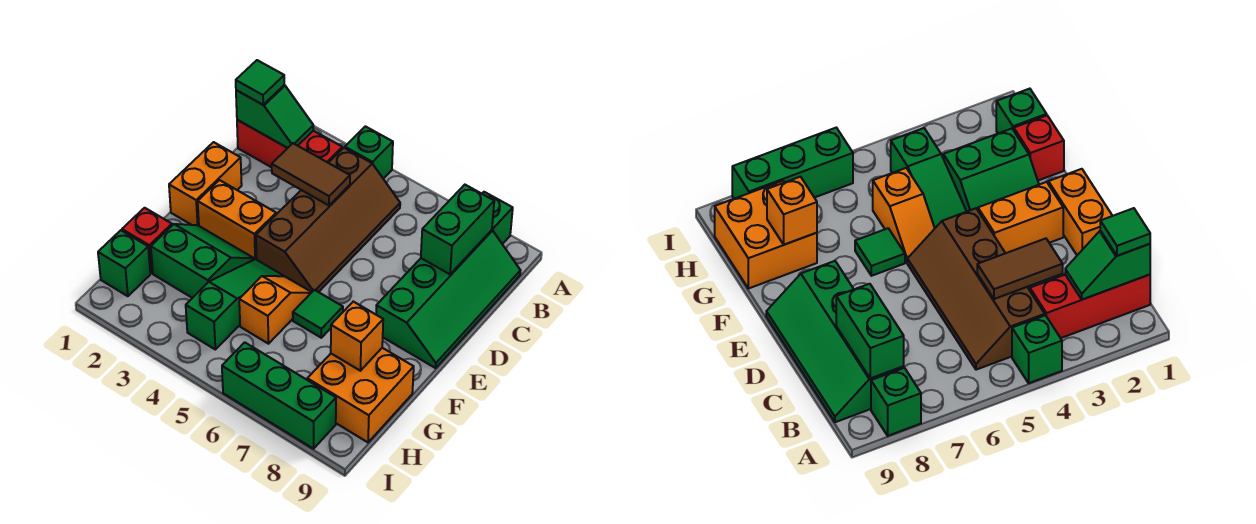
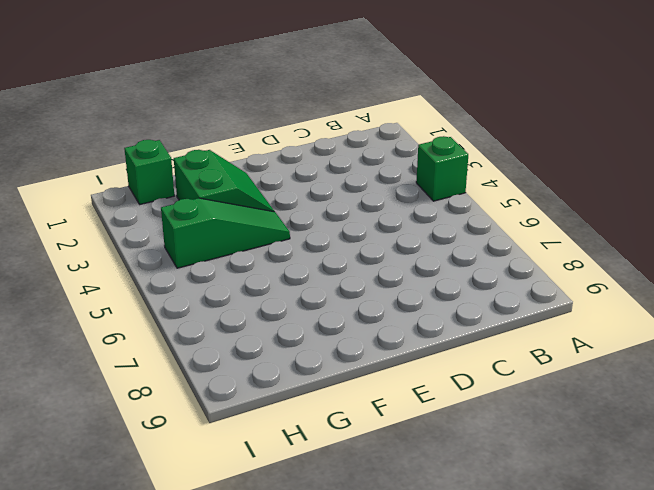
none -> green 1x1 brick [482,192,513,244]
none -> red 1x3 brick [237,120,342,167]
none -> brown 2x4 slope [256,148,400,292]

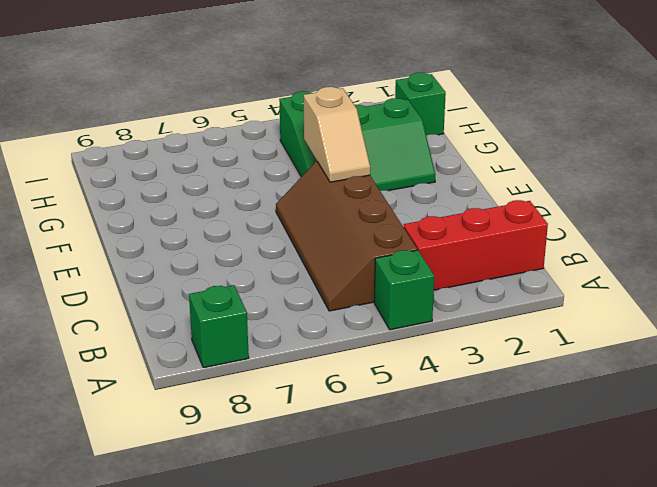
tan 1x2 slope [304,87,370,182] -> none
none -> green 2x4 slope [376,230,520,368]
none -> orange 1x2 brick [169,142,242,226]
none -> orange 1x2 brick [198,180,276,260]

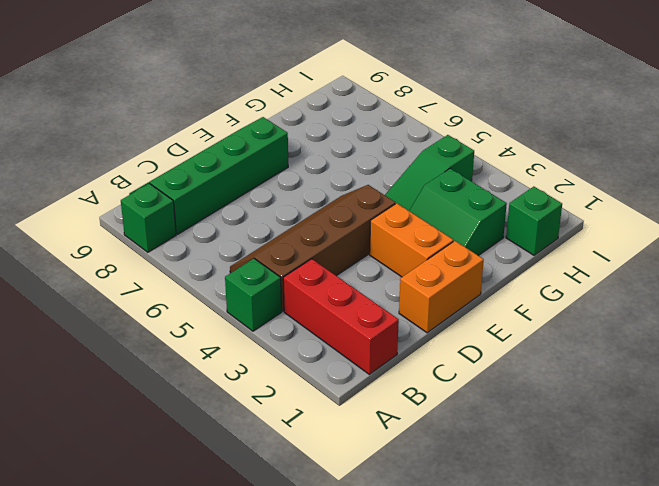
none -> orange 1x2 slope [239,276,312,344]
none -> green 1x1 tile [293,290,343,338]
none -> red 1x1 brick [122,208,172,273]

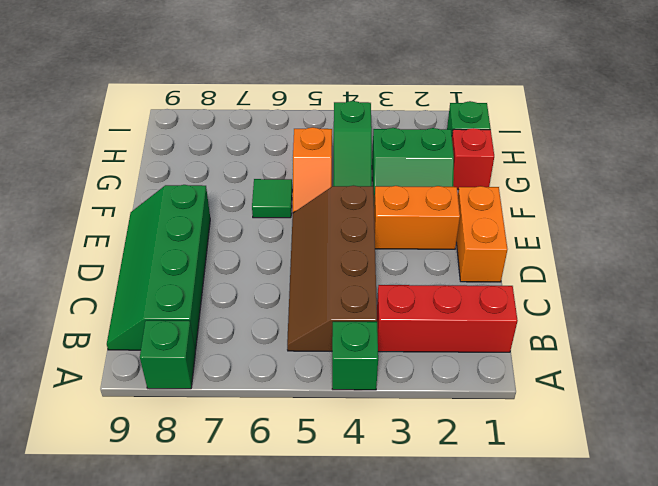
none -> orange 2x2 brick [307,348,414,442]
none -> green 1x3 brick [222,342,336,449]
none -> green 1x2 slope [236,85,313,148]

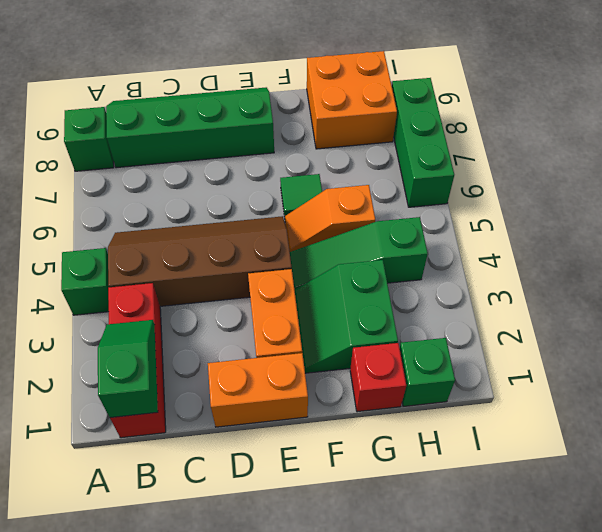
none -> green 1x2 brick [421,185,494,274]
none -> brown 1x2 tile [272,143,350,205]
none -> orange 1x1 brick [331,302,383,371]

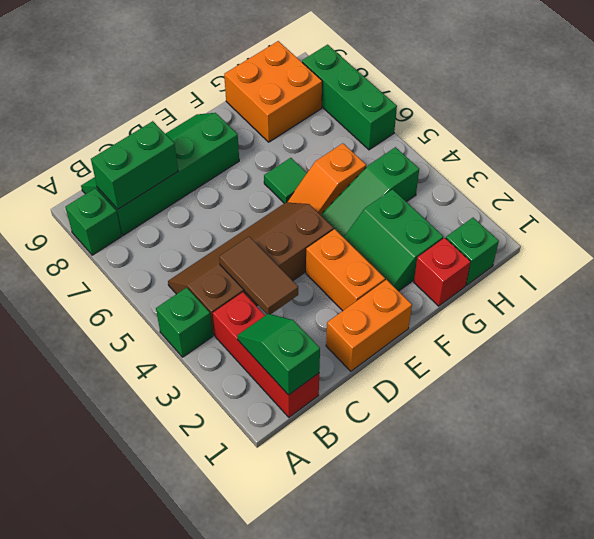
none -> orange 1x1 brick [331,302,383,371]
none -> green 1x1 tile [236,60,284,105]

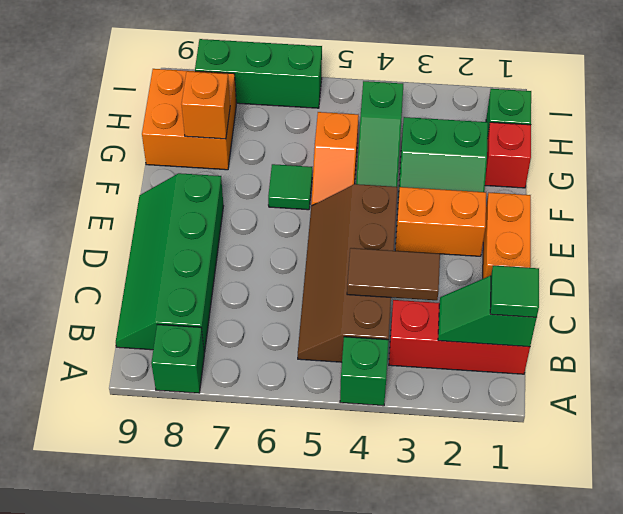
none -> green 1x2 brick [421,185,494,274]

